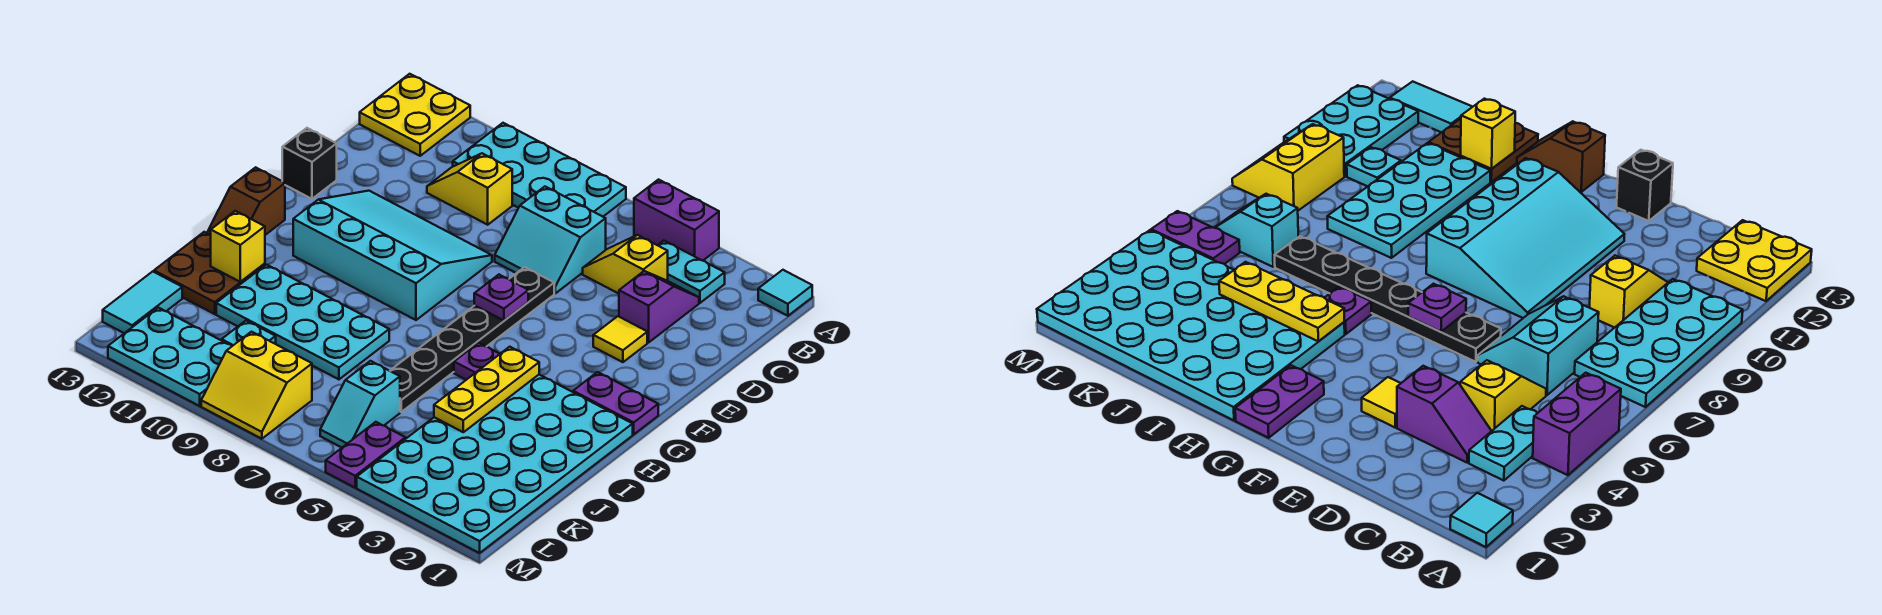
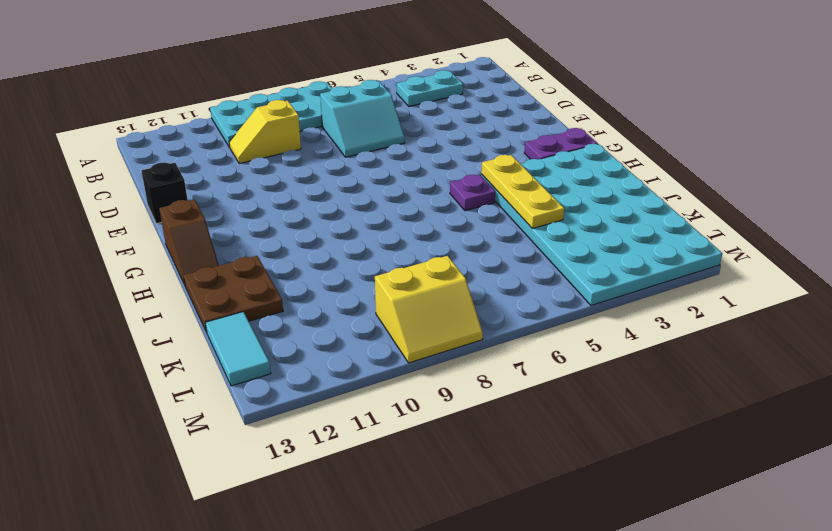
none -> cyan 1x1 tile [758,270,812,316]
none -> purple 1x2 brick [634,180,719,261]
none -> yellow 2x2 plate [360,74,470,156]

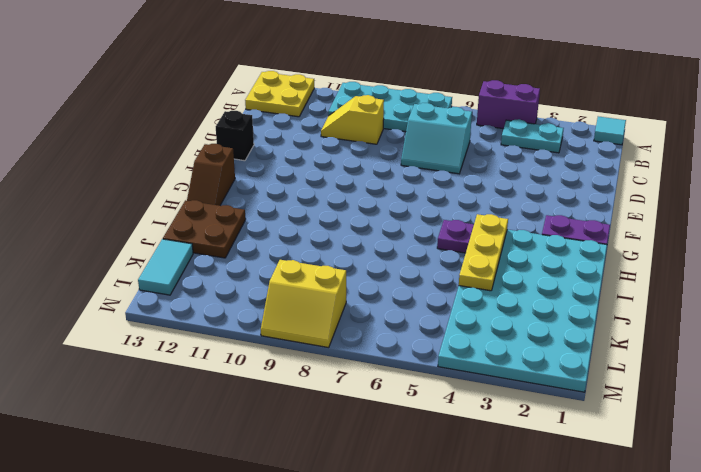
none -> purple 1x2 slope [619,271,699,342]
none -> yellow 1x2 slope [583,235,668,294]
none -> yellow 1x1 tile [593,316,647,362]

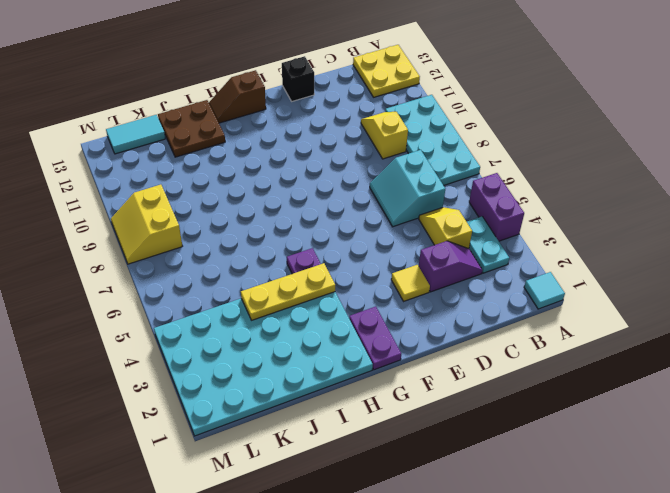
none -> black 1x6 plate [390,267,554,412]
none -> cyan 3x4 slope [293,191,492,320]
none -> cyan 2x4 plate [216,265,389,379]

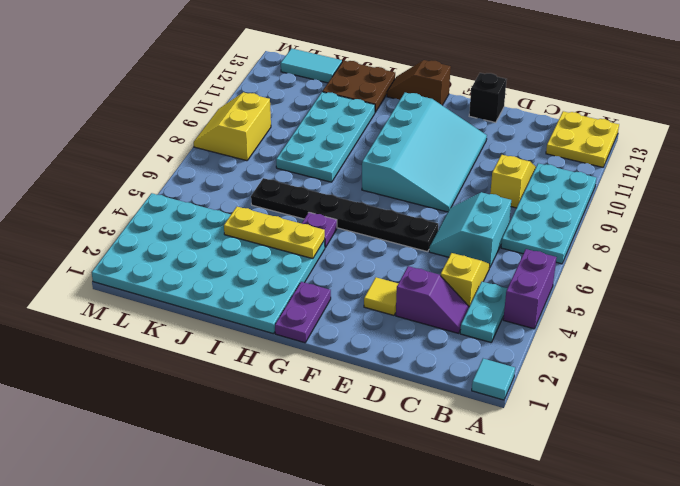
none -> cyan 1x2 slope [320,361,400,447]
none -> cyan 1x1 plate [221,321,276,346]
none -> purple 1x2 plate [326,422,405,488]

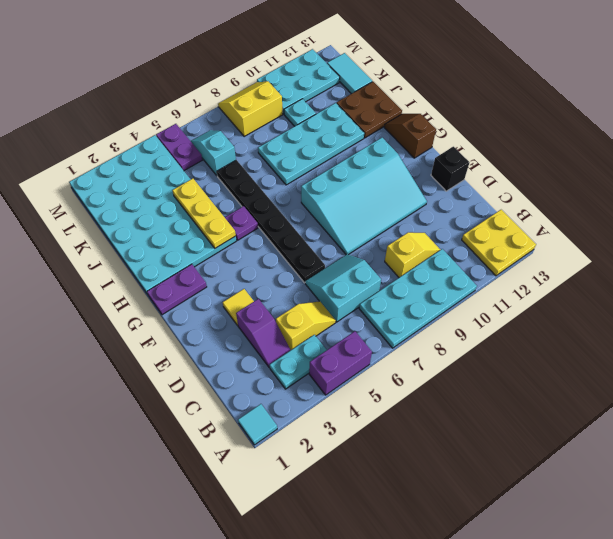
none -> purple 1x1 plate [474,275,528,321]
none -> yellow 1x1 brick [211,211,265,282]

